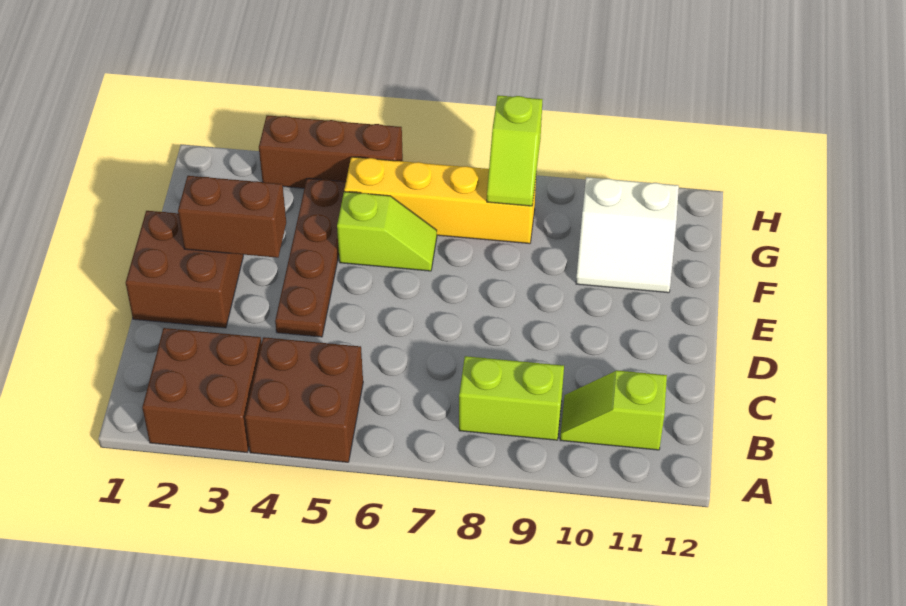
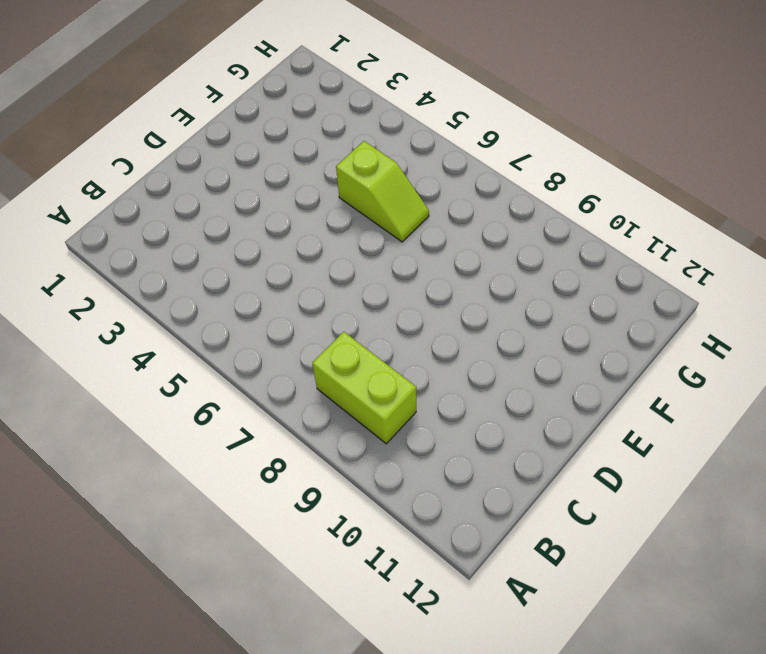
none -> brown 2x2 brick [142,328,262,452]
none -> brown 2x2 brick [245,337,363,462]
none -> lime 1x2 slope [560,370,667,450]

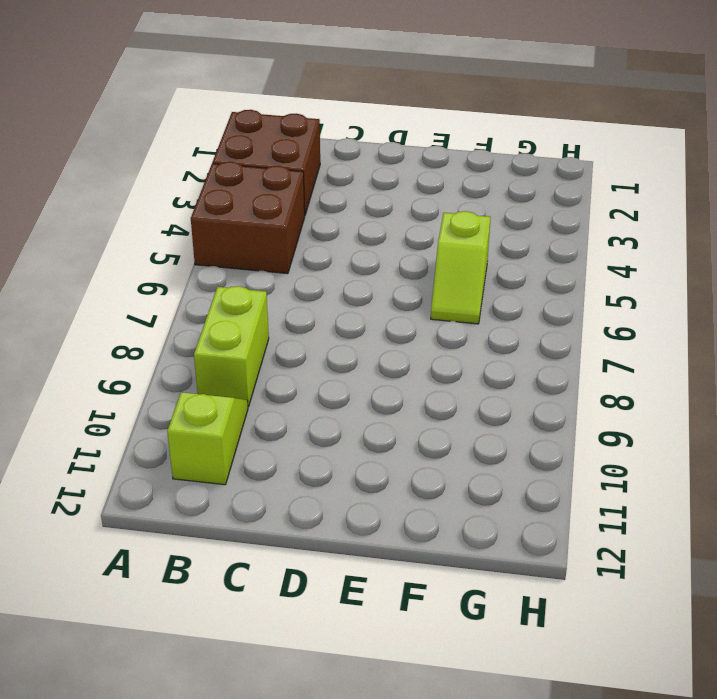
none -> brown 2x2 brick [126,211,243,328]
none -> brown 1x4 plate [275,178,346,337]
none -> white 2x2 slope [576,177,679,293]

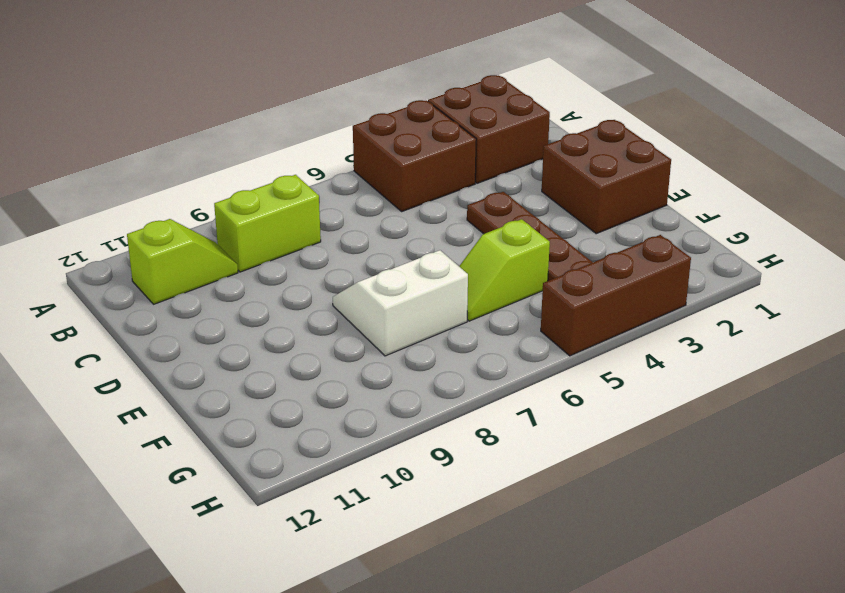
white 2x2 slope [333,250,468,356] -> white 2x2 slope moved to [576,177,679,293]
none -> yellow 1x4 brick [344,157,536,244]
none -> brown 1x2 brick [178,176,286,258]
none -> lime 1x2 slope [487,95,543,206]

